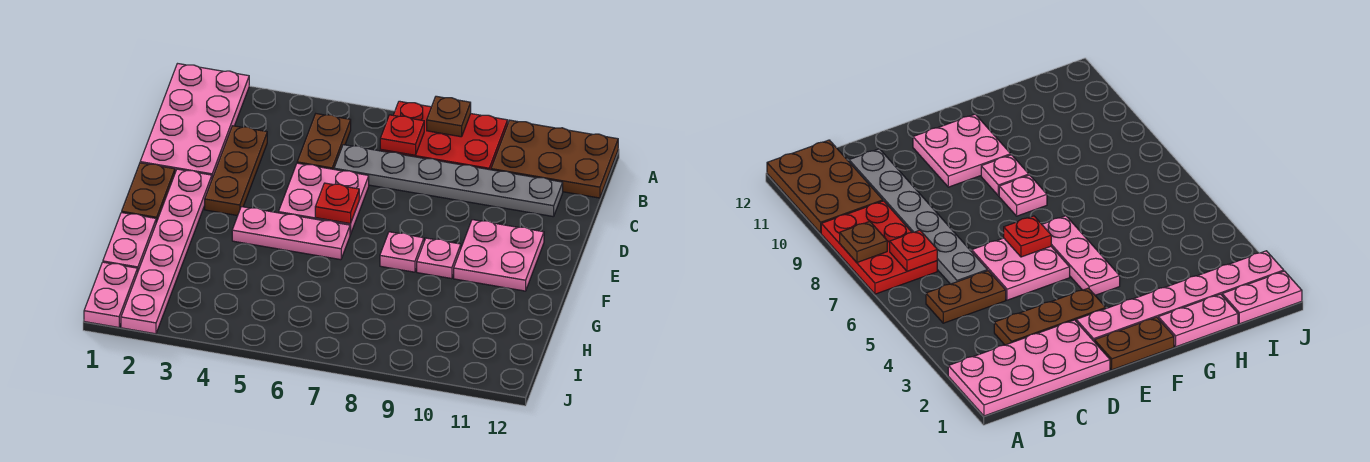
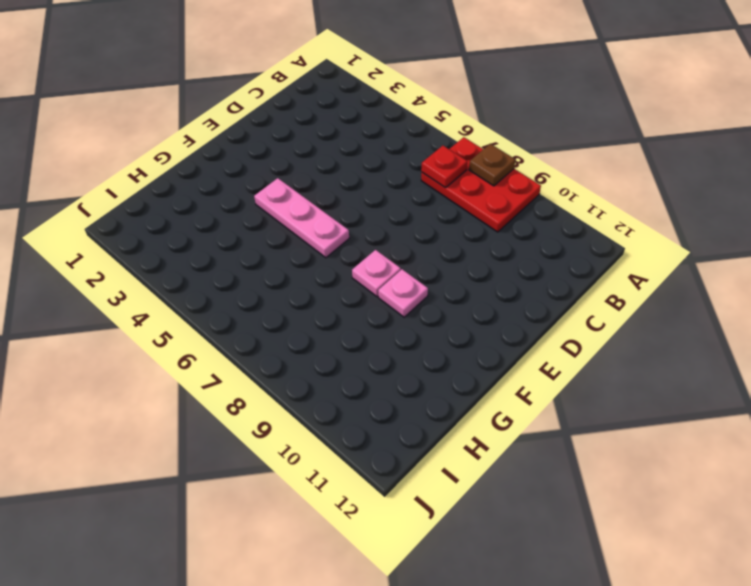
none -> pink 2x4 plate [140,64,249,178]
none -> brown 2x3 plate [491,120,618,198]
none -> brown 1x2 plate [297,114,351,169]

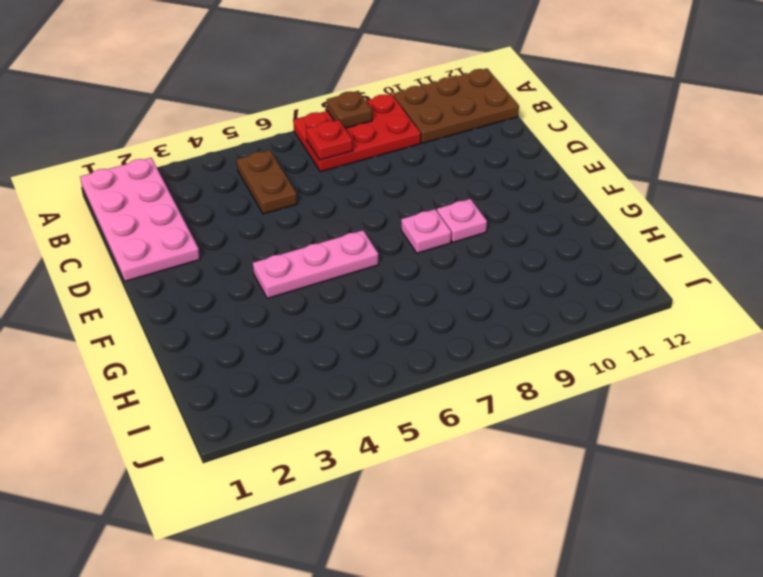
none -> brown 1x3 plate [205,126,267,216]
none -> grey 1x6 plate [334,145,563,217]
none -> pink 2x2 plate [279,163,369,235]

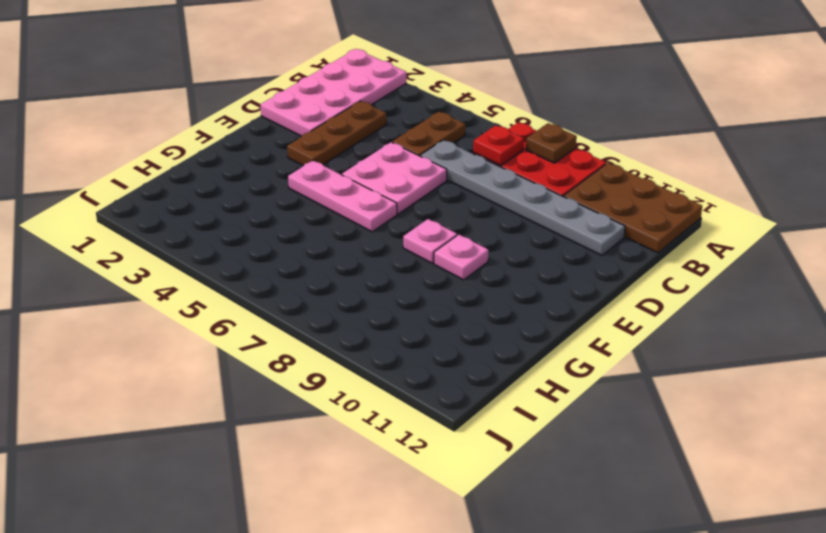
none -> brown 1x2 plate [122,163,175,222]
none -> pink 1x6 plate [121,169,212,334]
none -> pink 2x2 plate [454,220,544,291]

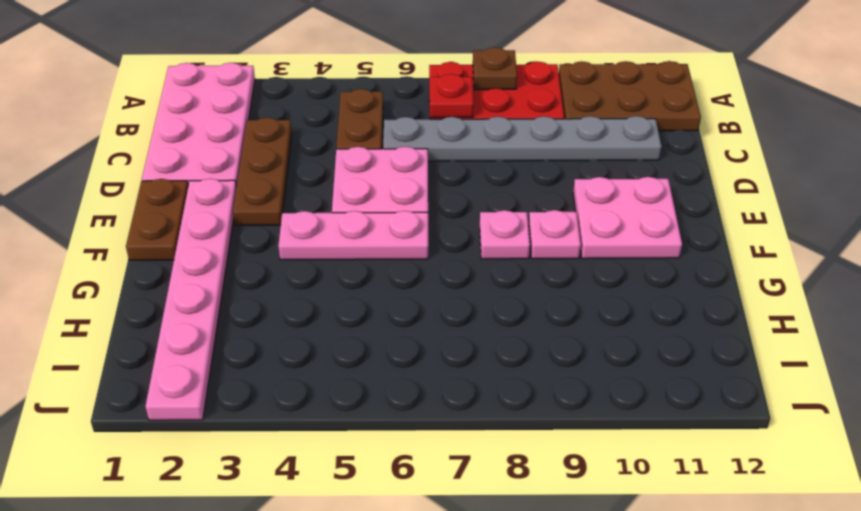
none -> pink 1x2 plate [103,213,156,271]
none -> pink 1x2 plate [84,262,138,327]
none -> red 1x1 plate [315,183,359,224]

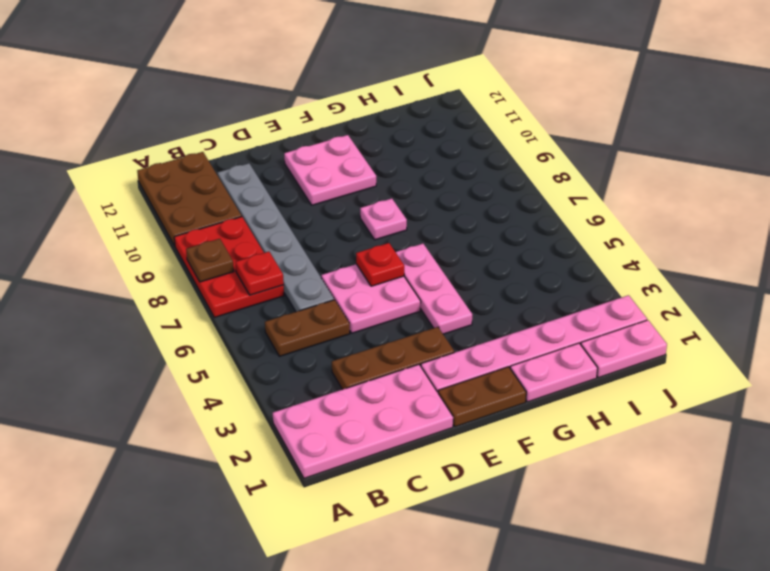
none -> pink 1x1 plate [417,238,461,279]

